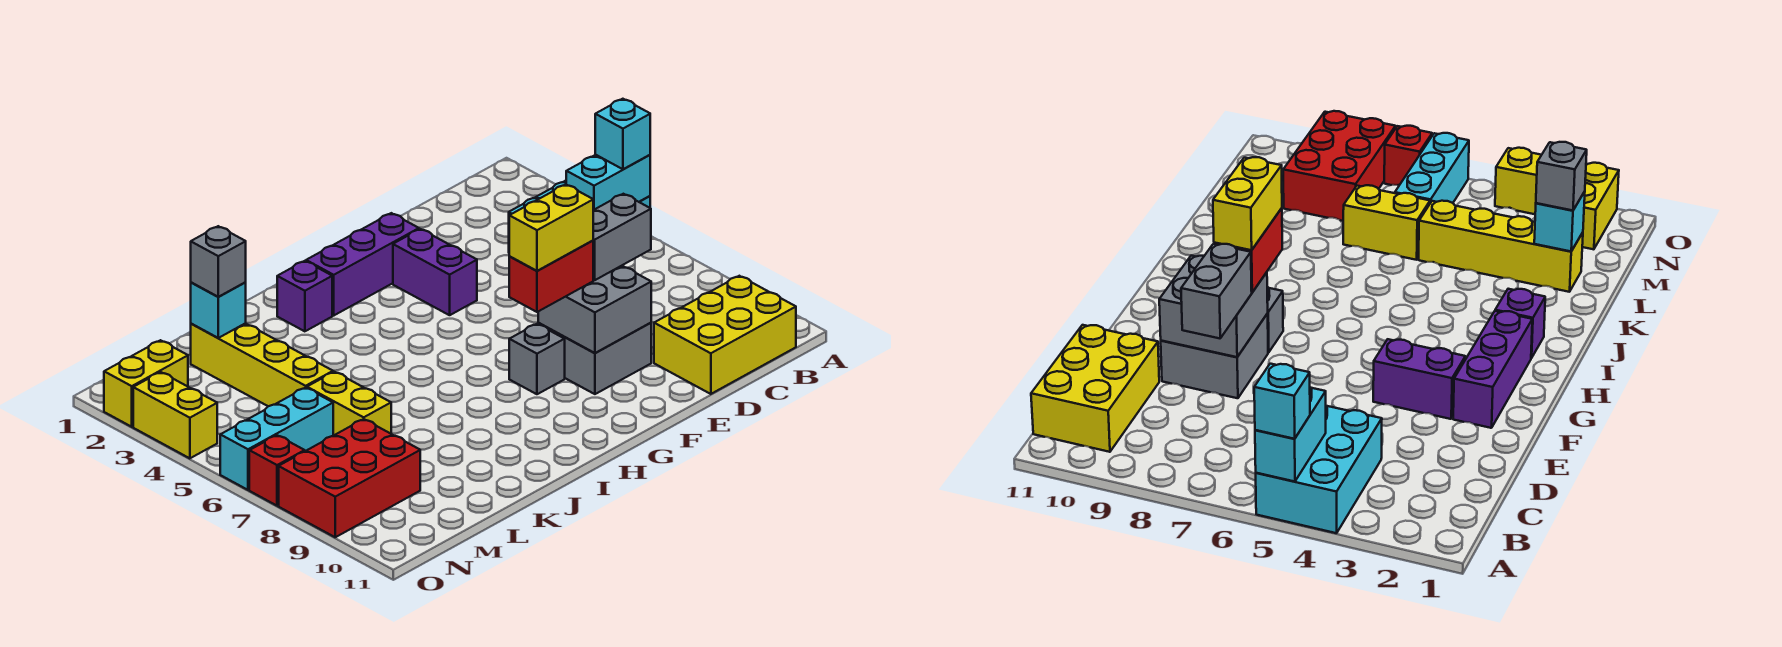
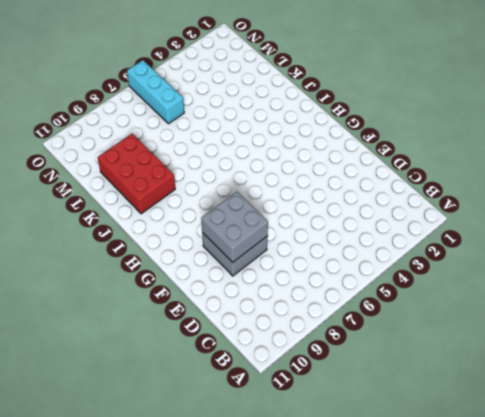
red 2x3 brick [98,134,175,214] -> red 2x3 brick moved to [279,419,420,537]
none -> cyan 2x3 brick [1256,406,1382,533]
none -> yellow 2x3 brick [654,276,796,394]
none -> purple 1x3 brick [306,213,419,315]

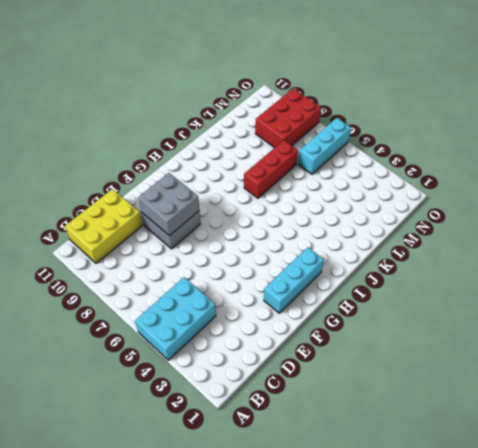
cyan 1x3 brick [264,247,324,313] -> purple 1x3 brick [306,213,419,315]
red 1x3 brick [244,140,298,198] -> yellow 1x2 brick [307,372,391,436]
none -> purple 1x2 brick [393,229,477,315]
none -> grey 1x1 brick [509,324,565,394]
none -> purple 1x1 brick [277,261,332,331]

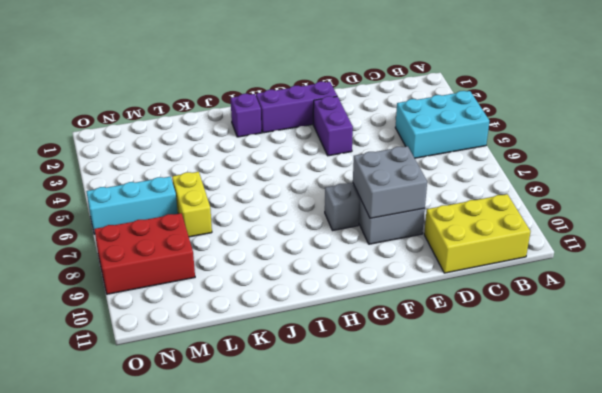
none -> yellow 1x4 brick [191,323,333,406]
none -> yellow 1x2 brick [104,340,188,427]
none -> yellow 1x2 brick [133,372,217,458]

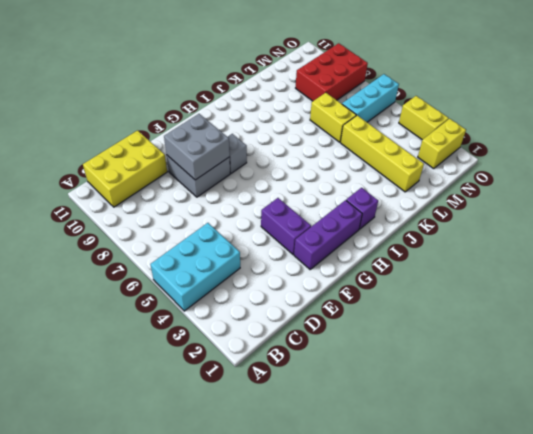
none -> red 1x1 brick [249,435,305,506]
none -> cyan 1x2 brick [566,155,650,210]
none -> cyan 1x1 brick [191,282,246,338]

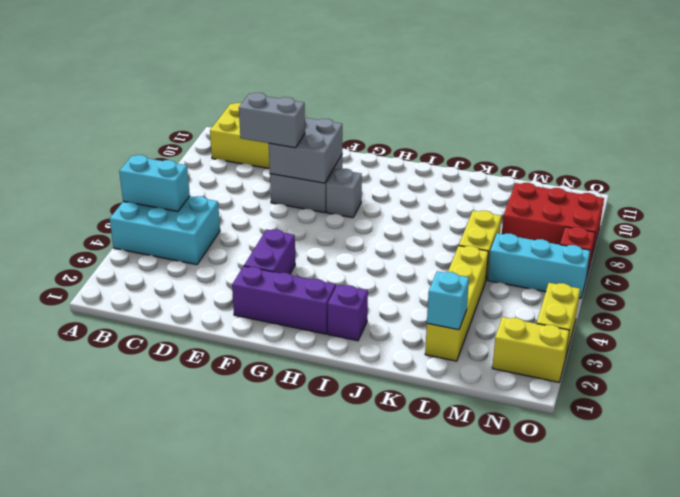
none -> cyan 1x1 brick [595,99,650,169]
none -> red 1x2 brick [509,241,593,312]
none -> grey 1x1 brick [191,226,246,297]

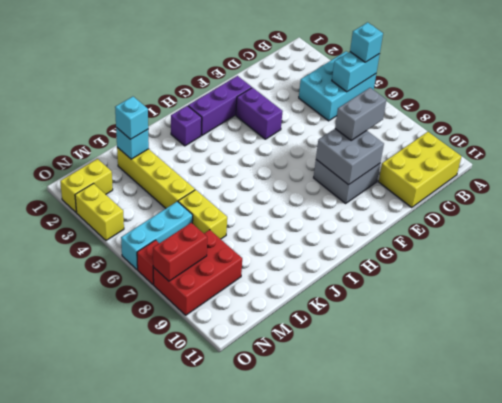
cyan 1x1 brick [115,97,148,139] -> grey 1x1 brick [191,226,246,297]
red 1x2 brick [153,223,207,281] -> red 1x2 brick moved to [509,241,593,312]
none -> grey 1x1 brick [509,324,565,394]
none -> yellow 1x2 brick [509,184,593,271]

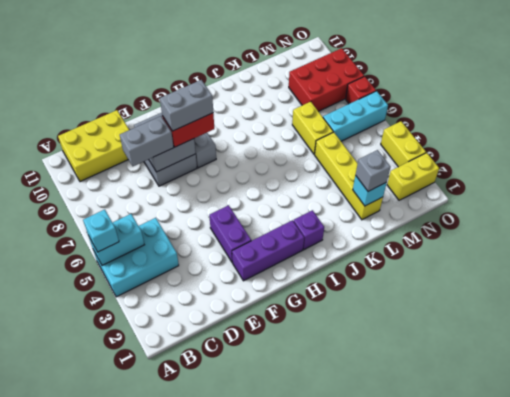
grey 1x2 brick [160,80,213,131] -> yellow 1x2 brick [509,184,593,271]

